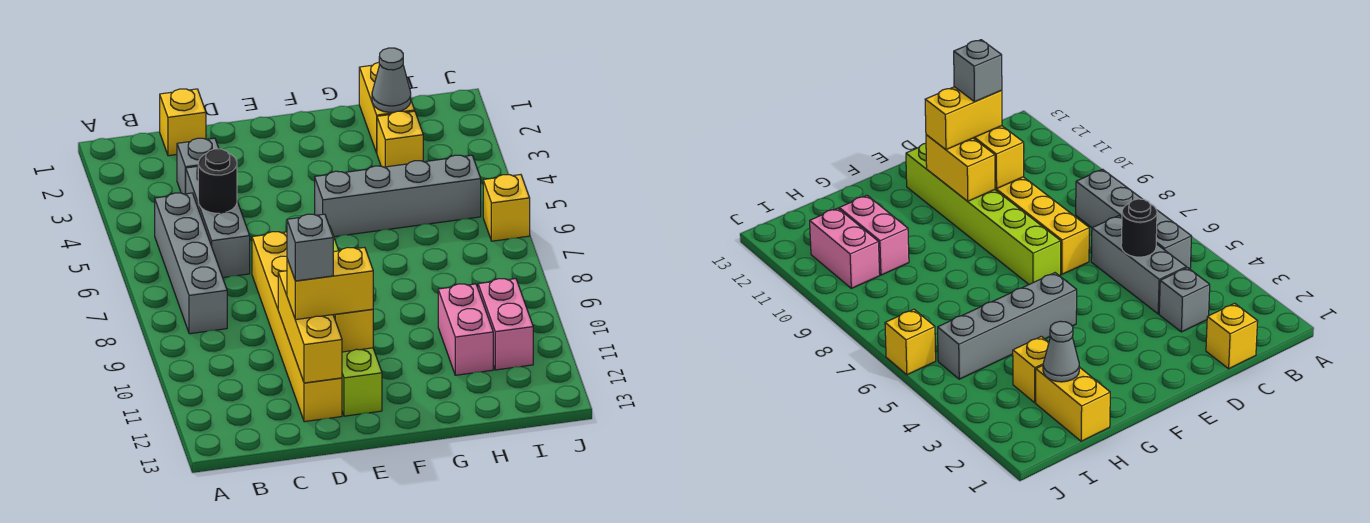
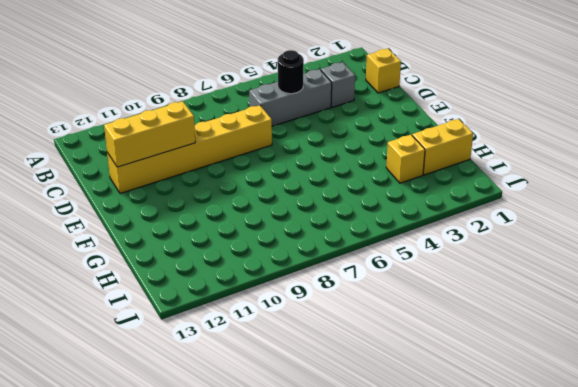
none -> grey 1x4 brick [155,193,227,334]
none -> lime 1x6 brick [329,226,382,416]
none -> grey 1x4 brick [315,155,481,237]

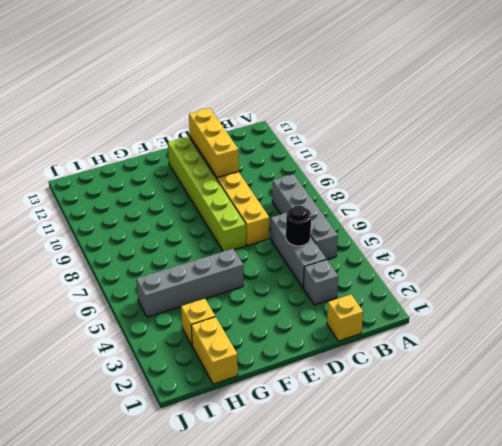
none -> pink 1x2 brick [438,284,493,375]
none -> pink 1x2 brick [478,279,533,370]
none -> yellow 1x1 brick [483,175,530,241]

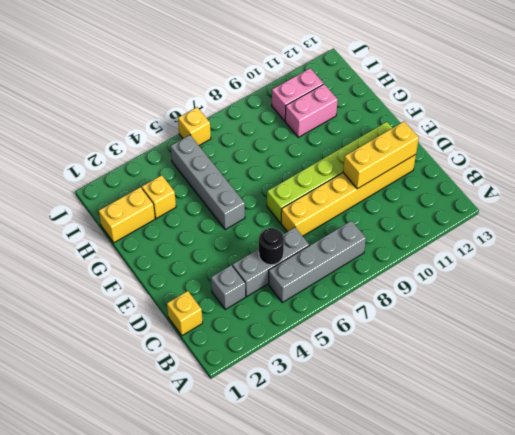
none -> yellow 1x2 brick [334,309,373,352]
none -> grey 1x1 cone [372,48,411,112]
none -> yellow 1x2 brick [287,247,373,320]

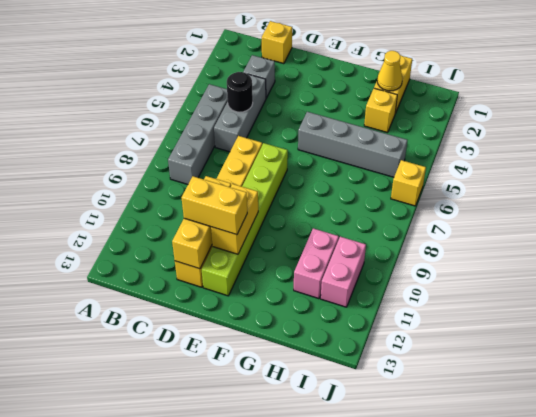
yellow 1x1 cone [377,51,402,91] -> grey 1x1 cone [372,48,411,112]
none -> grey 1x1 brick [287,214,333,281]

